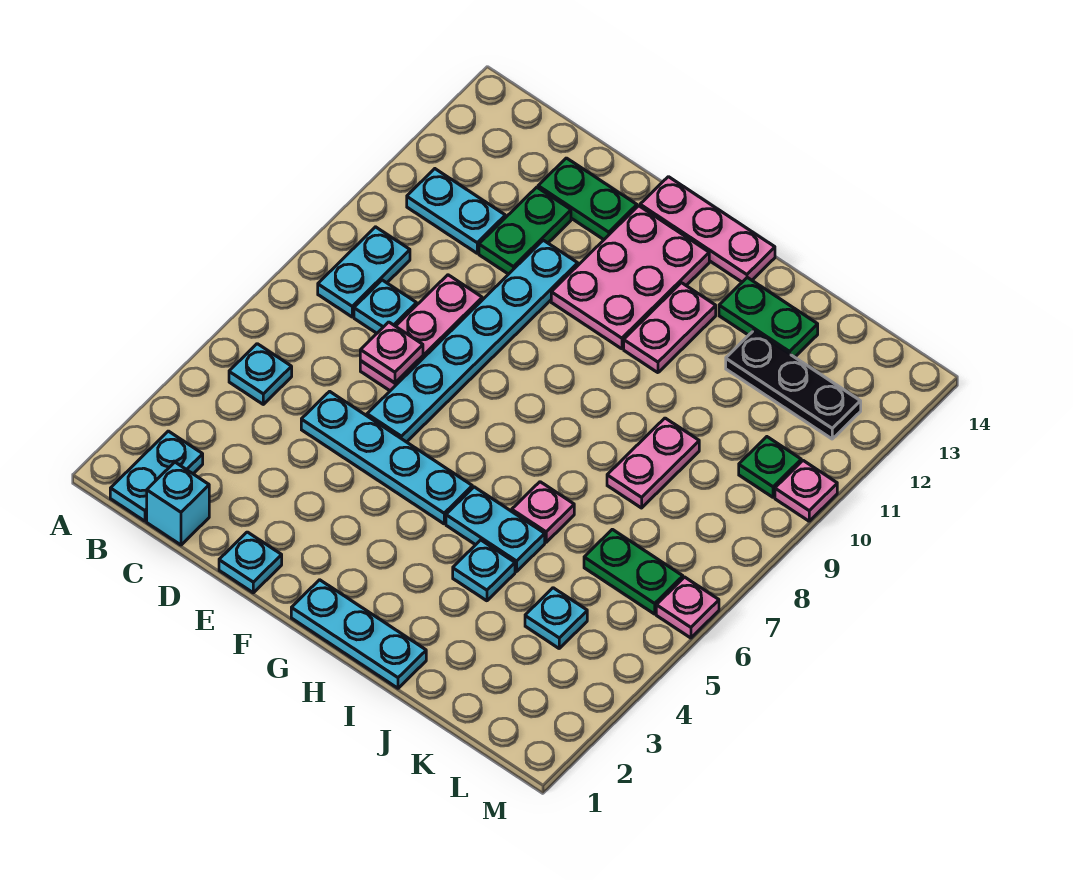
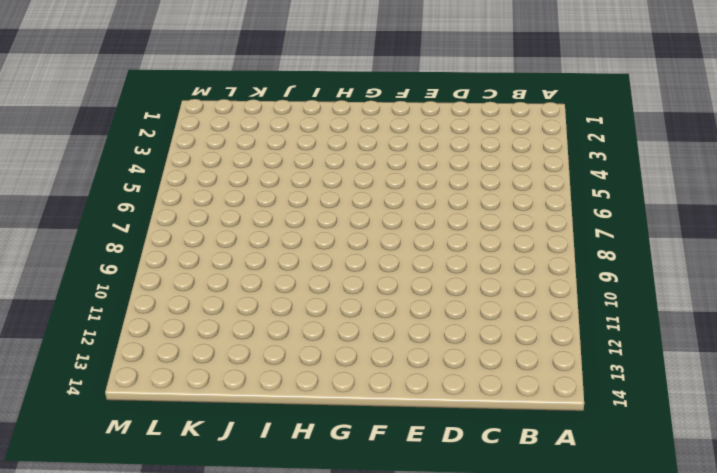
none -> cyan 1x2 plate [110,431,203,521]
none -> cyan 1x1 plate [229,344,292,404]
none -> cyan 1x2 plate [318,227,410,317]

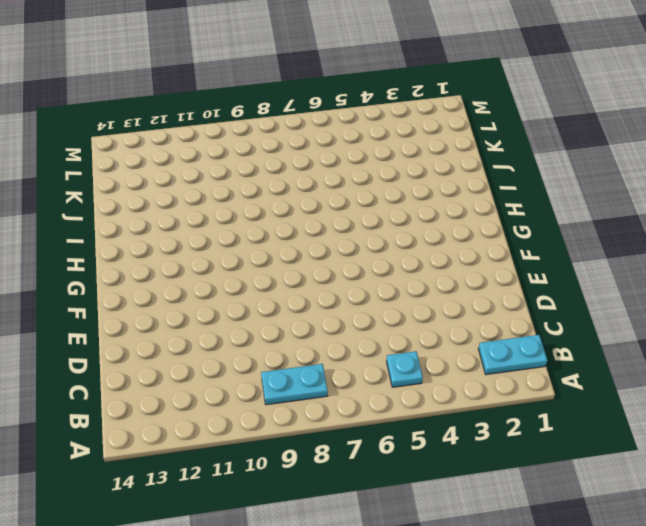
none -> cyan 1x2 plate [407,169,505,253]
none -> cyan 1x1 brick [147,462,209,545]
none -> cyan 1x1 plate [354,280,417,333]

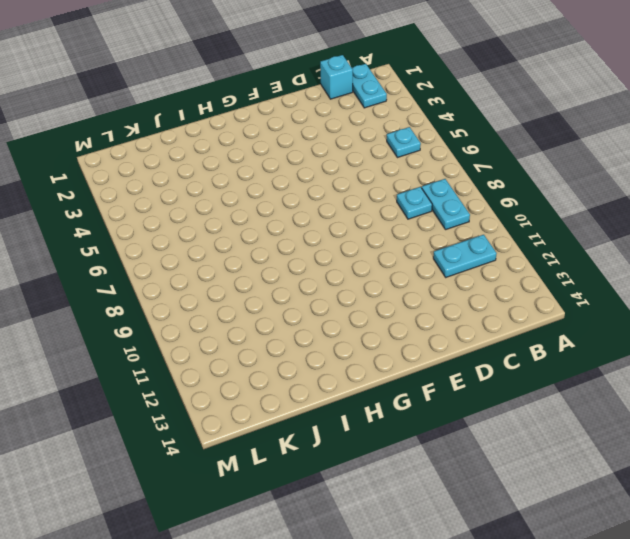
none -> cyan 1x4 plate [301,391,472,524]
none -> pink 1x3 plate [360,275,482,391]
none -> green 1x2 plate [479,187,571,274]

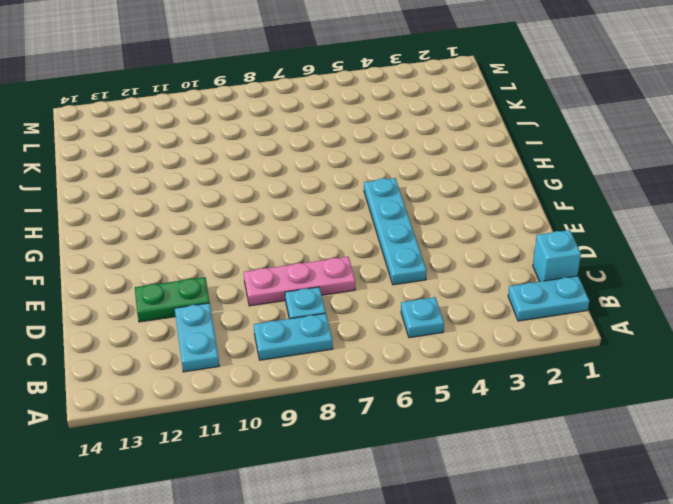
none -> green 1x2 plate [538,158,637,240]
none -> cyan 1x1 plate [219,532,282,593]
none -> cyan 1x6 plate [367,240,578,442]

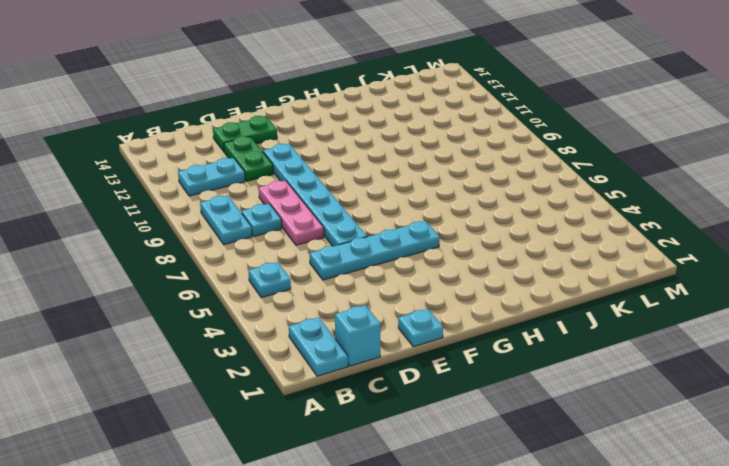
none -> pink 2x3 plate [551,206,709,349]
none -> pink 1x3 plate [640,177,775,282]
none -> cyan 1x3 plate [291,580,426,688]

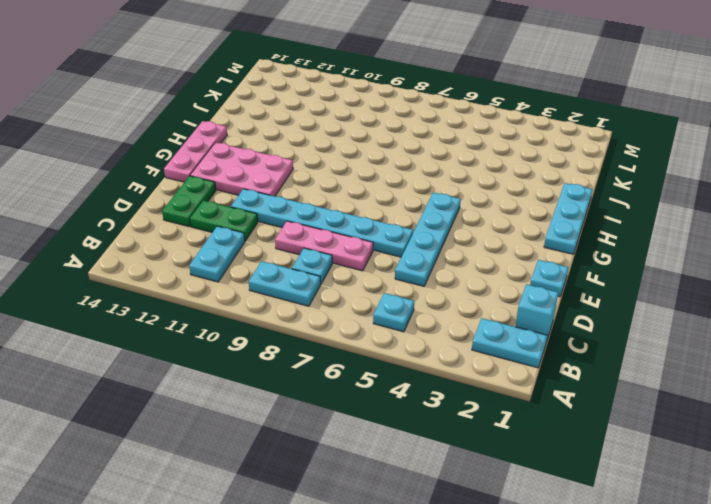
none -> cyan 1x2 plate [446,487,545,572]
none -> pink 1x2 plate [624,283,716,373]
none -> cyan 1x1 plate [453,540,515,601]

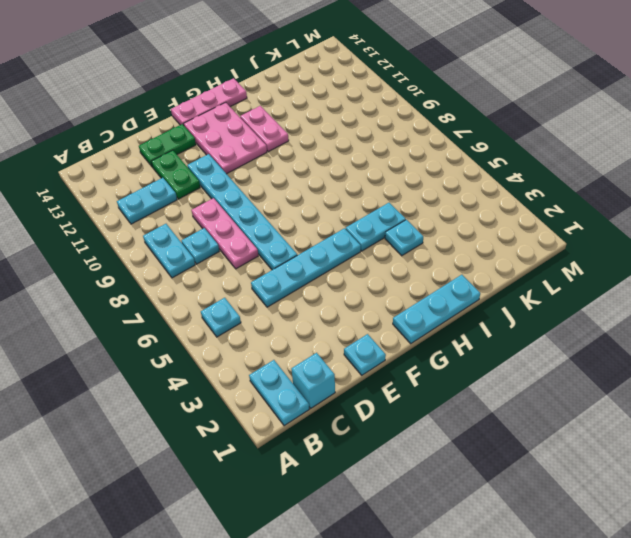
none -> pink 1x1 plate [512,482,574,542]
none -> green 1x2 plate [719,277,818,357]
none -> pink 1x2 plate [607,418,699,508]

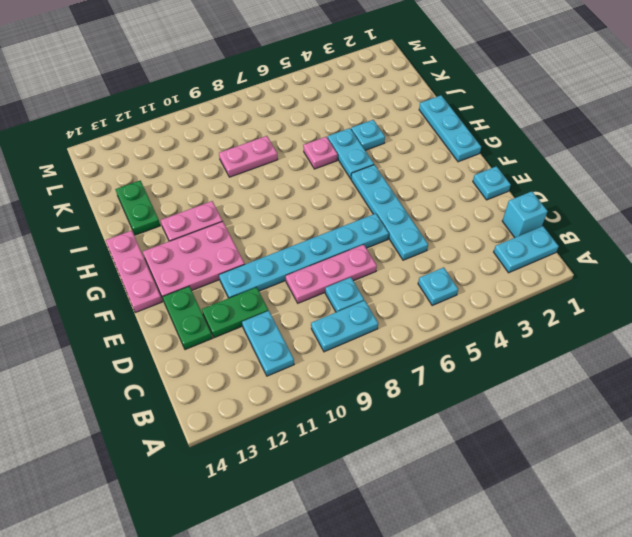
none -> black 1x3 plate [726,331,861,439]
none -> cyan 1x1 plate [525,588,587,648]
none -> green 1x2 plate [584,529,683,614]

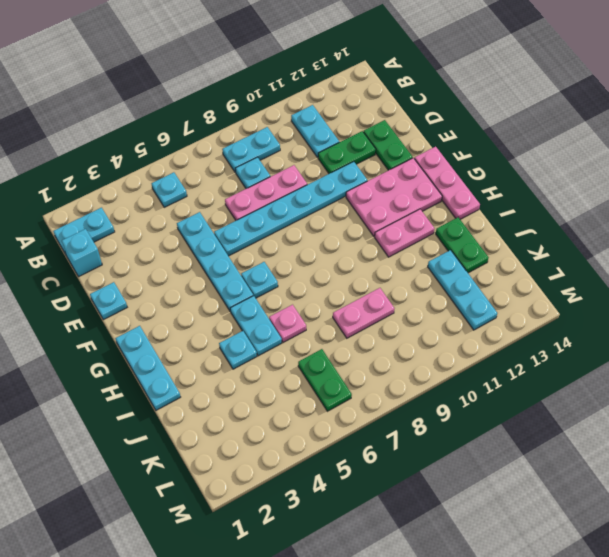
cyan 1x1 plate [241,262,278,298] -> cyan 1x1 plate moved to [525,588,587,648]
cyan 1x3 plate [428,250,497,330] -> black 1x3 plate [726,331,861,439]
none -> green 1x1 plate [739,437,801,497]
none -> pink 1x1 plate [656,577,719,638]
none -> pink 1x1 plate [775,461,837,521]

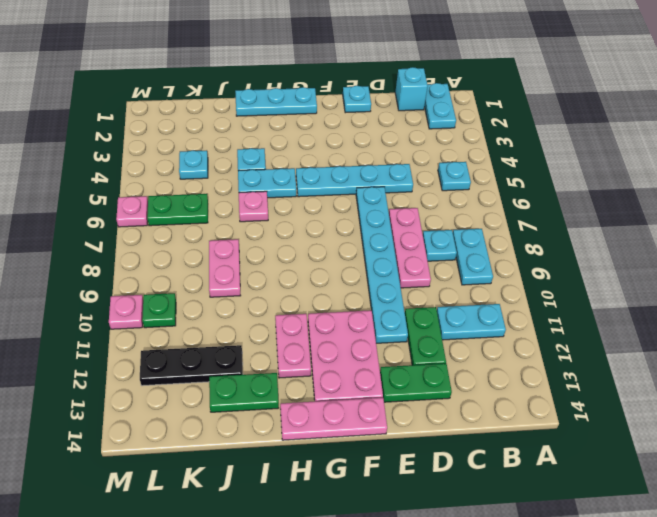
none -> pink 1x1 plate [360,322,423,383]

